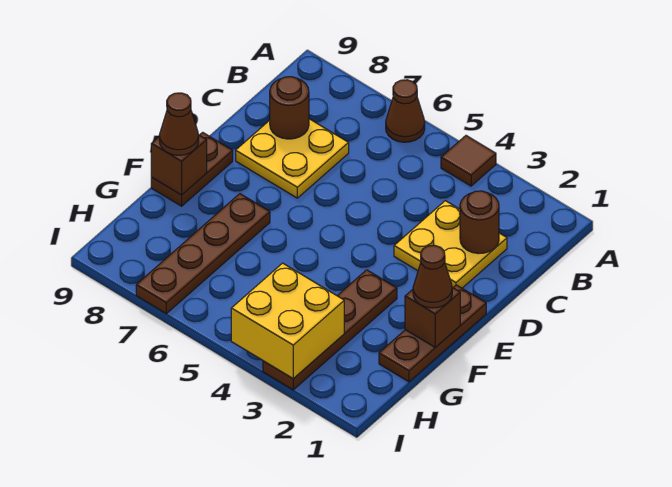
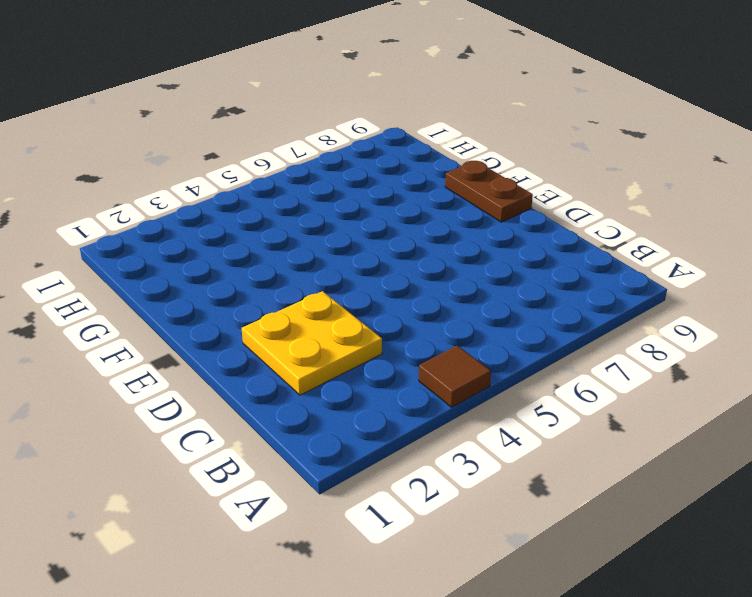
none -> brown 1x1 cone [386,80,425,142]
none -> yellow 2x2 plate [236,119,349,198]
none -> brown 1x3 plate [379,285,486,382]

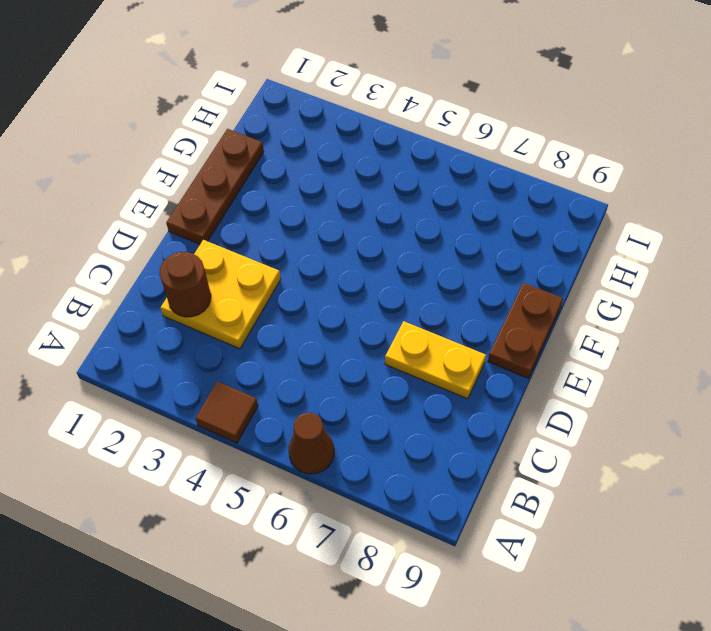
yellow 1x2 plate [385,321,486,399] -> yellow 2x2 plate [236,119,349,198]
none -> brown 1x4 plate [263,270,397,390]
none -> brown 1x4 plate [136,194,270,313]
none -> brown 1x1 round brick [270,77,309,139]

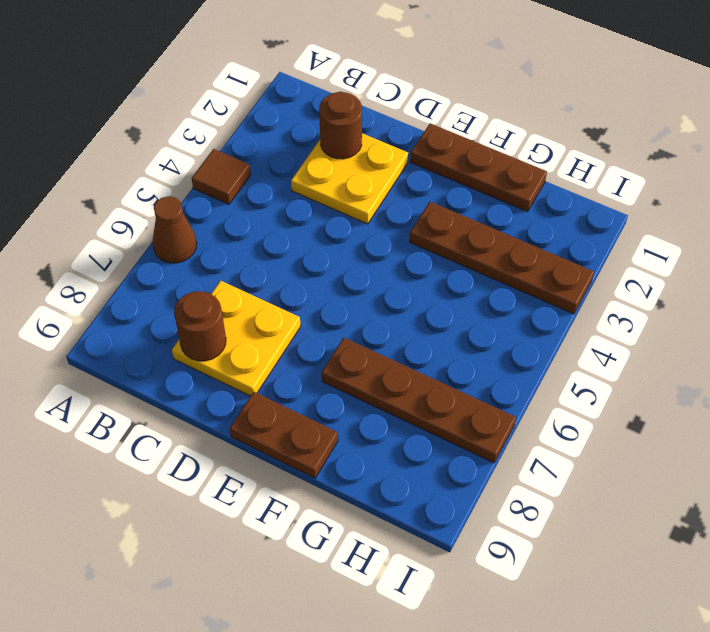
none -> brown 1x1 brick [405,288,460,348]
none -> brown 1x1 brick [151,135,207,195]
none -> yellow 2x2 brick [231,263,344,379]

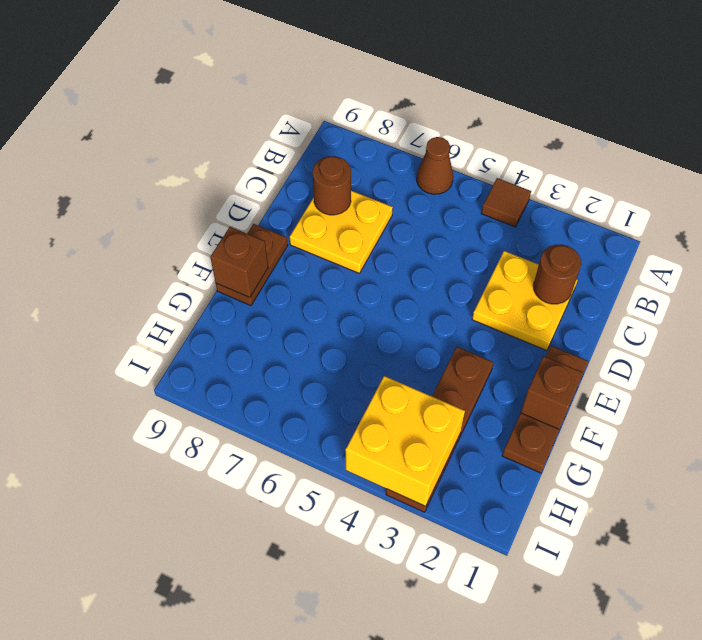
none -> brown 1x4 plate [136,194,270,313]
none -> brown 1x1 cone [413,245,452,308]
none -> brown 1x1 cone [159,93,199,155]

